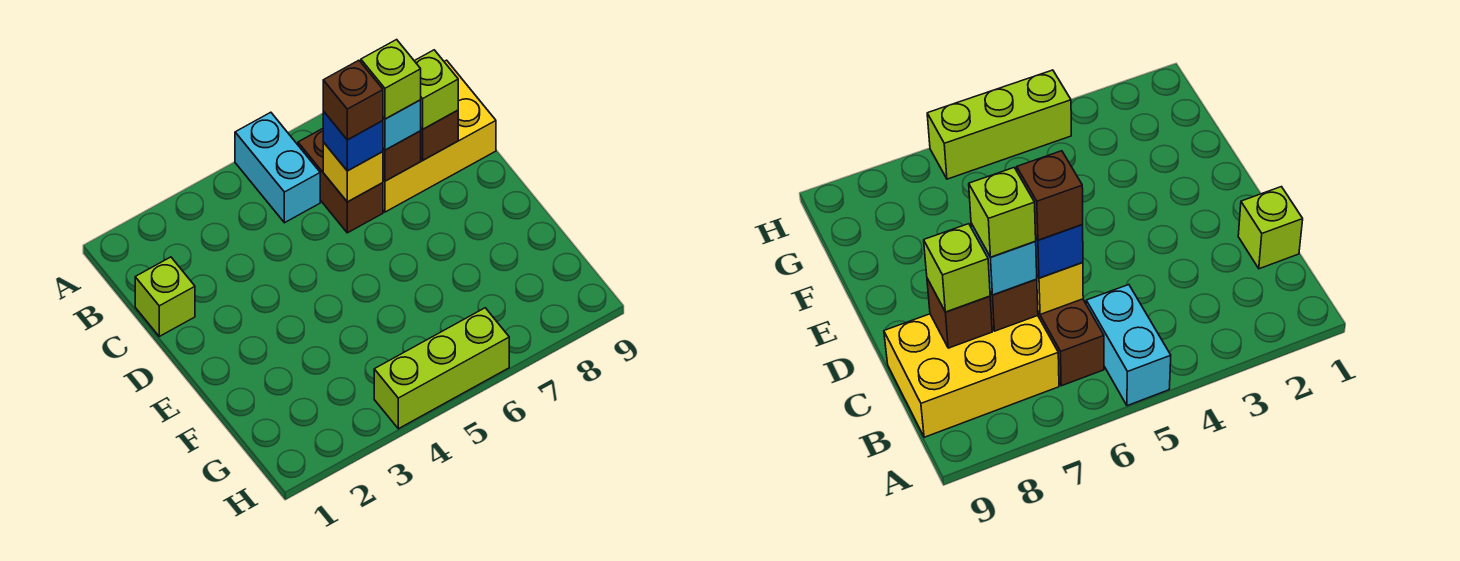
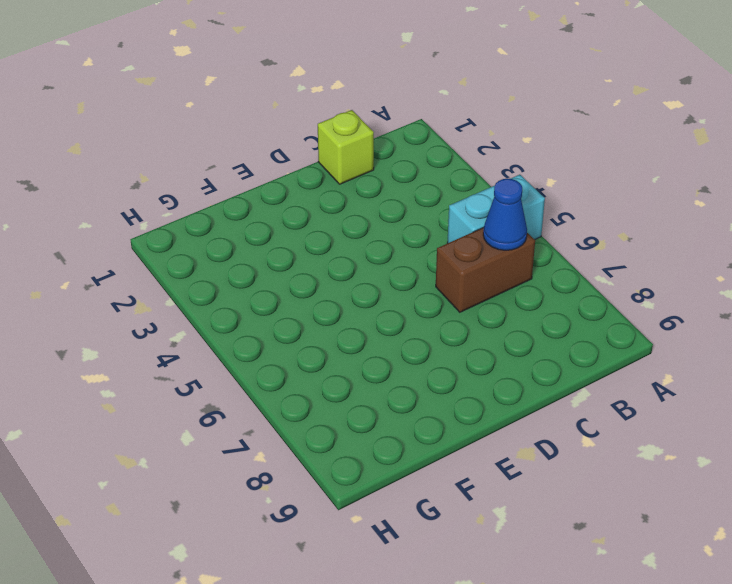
blue 1x1 cone [483,179,527,250] -> none
none -> yellow 2x3 brick [383,60,496,212]
none -> lime 1x3 brick [374,308,509,429]
none -> yellow 1x1 brick [323,142,383,202]

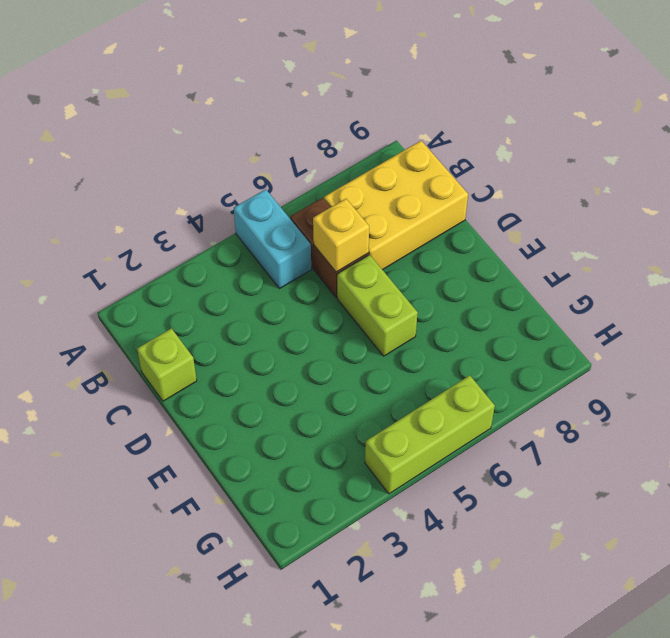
lime 1x2 brick [337,255,418,356] -> none
none -> brown 1x1 brick [383,131,421,181]
none -> brown 1x1 brick [421,110,458,160]
none -> blue 1x1 brick [323,111,383,171]

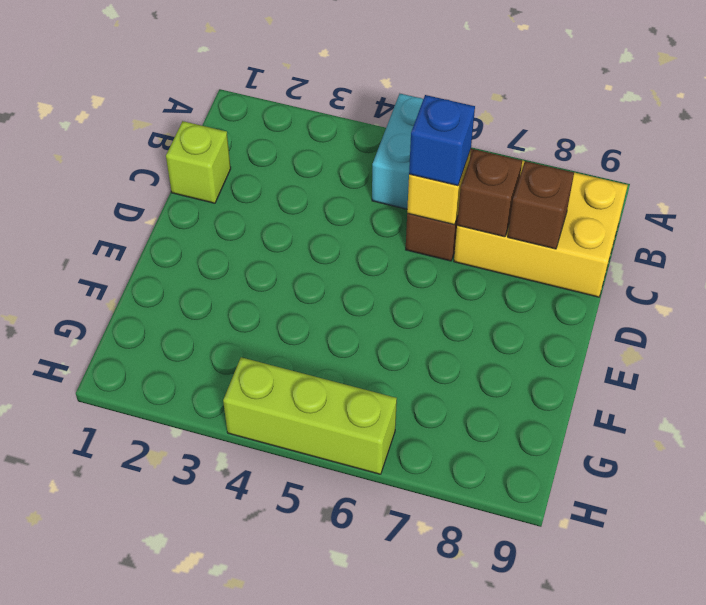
none -> cyan 1x1 brick [383,100,421,150]
none -> lime 1x1 brick [415,50,458,129]
none -> brown 1x1 brick [323,60,383,140]

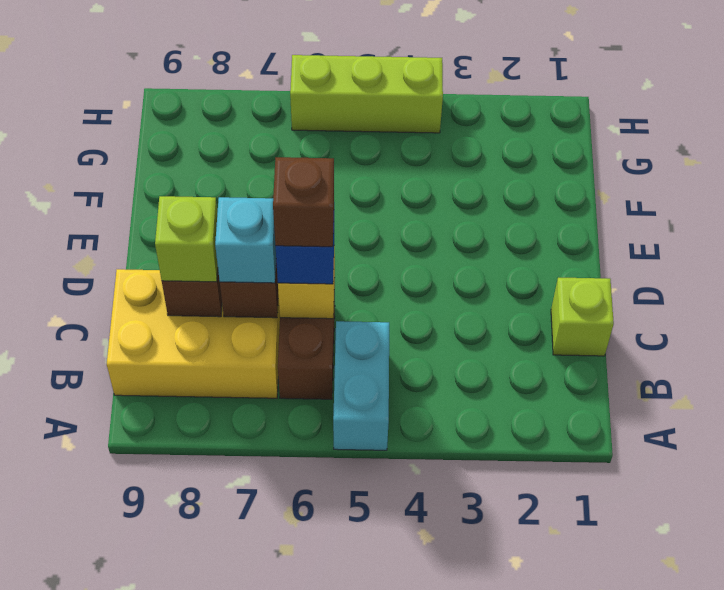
none -> lime 1x1 brick [361,40,421,119]

